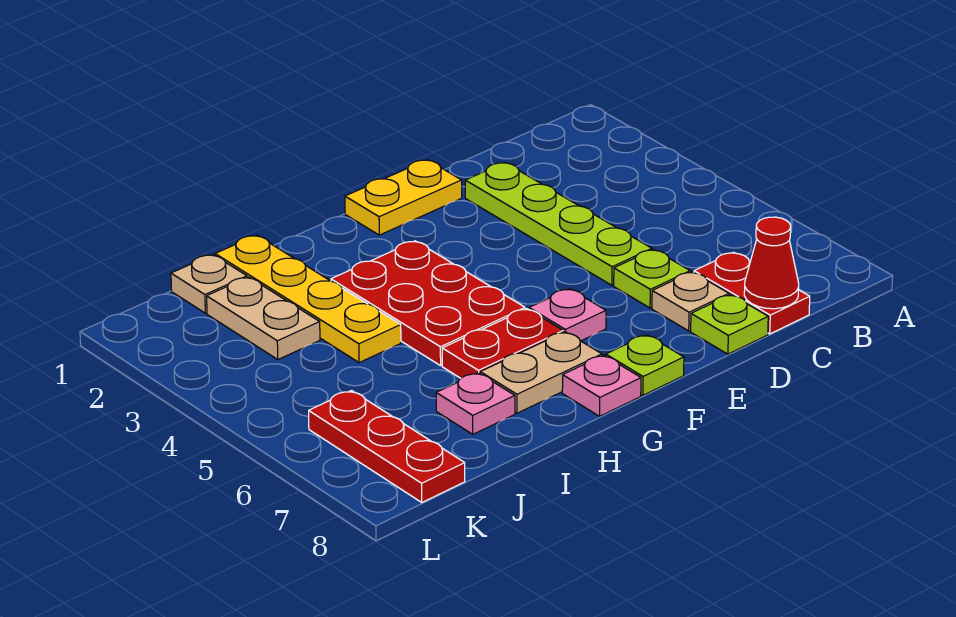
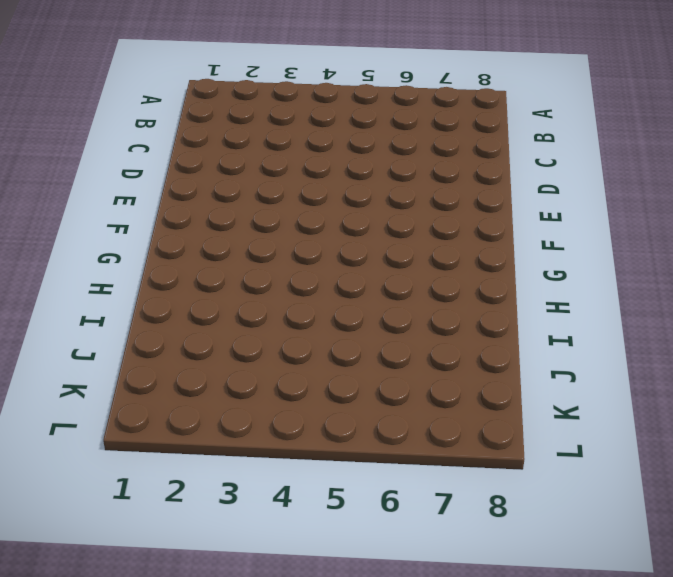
none -> red 1x2 plate [694,252,810,334]
none -> lime 1x4 plate [465,163,652,285]
none -> lime 1x1 plate [614,249,690,308]

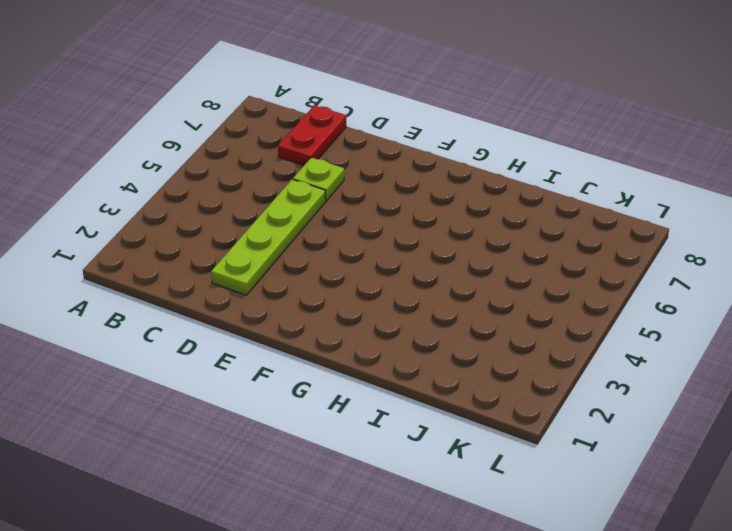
none -> tan 1x1 plate [652,272,729,331]
none -> lime 1x1 plate [691,295,768,354]
none -> yellow 1x2 plate [345,160,462,235]

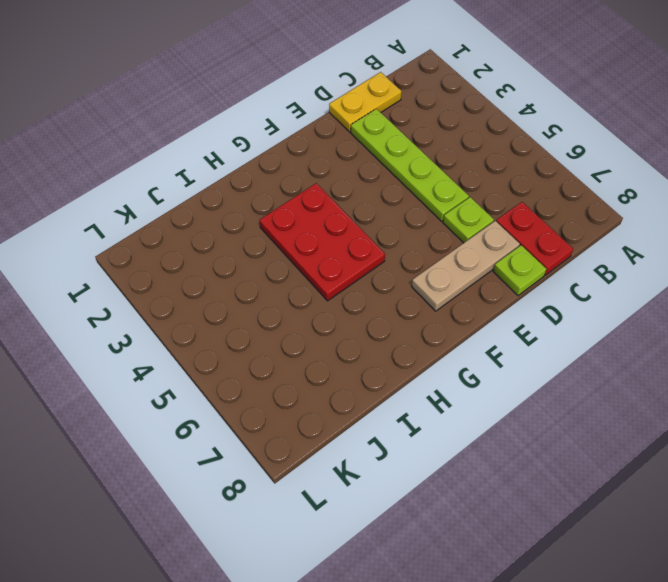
yellow 1x2 plate [329,72,402,132] -> yellow 1x2 plate moved to [345,160,462,235]
tan 1x3 plate [412,221,520,311] -> tan 1x1 plate [652,272,729,331]
none -> pink 1x1 plate [529,289,606,341]
none -> lime 1x1 plate [606,335,684,395]
none -> red 1x2 plate [442,309,563,378]

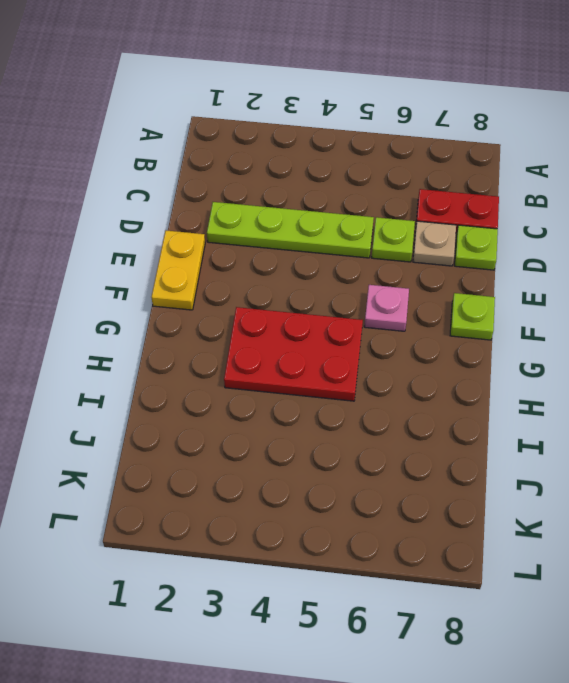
none -> red 1x2 plate [442,309,563,378]
none -> tan 1x2 plate [480,332,602,413]
none -> pink 1x1 plate [562,355,641,416]

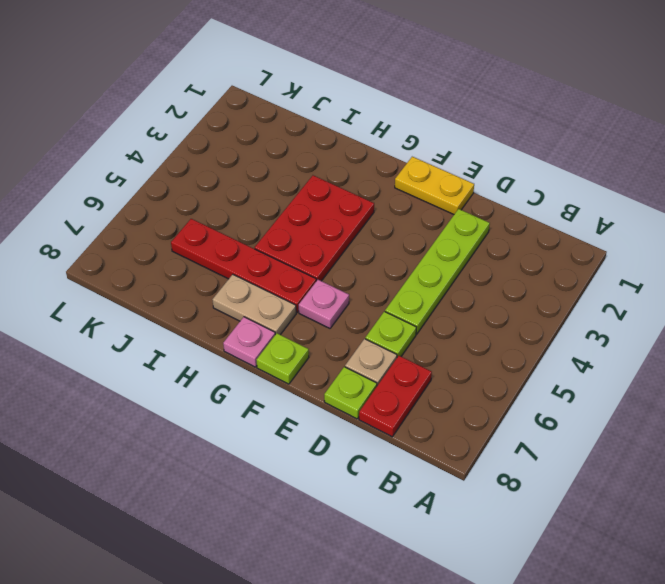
red 1x4 plate [171,219,316,312] -> red 1x2 plate [442,309,563,378]
none -> yellow 1x4 plate [215,235,401,363]
none -> pink 1x1 plate [436,373,515,434]
none -> tan 1x1 plate [171,255,247,313]

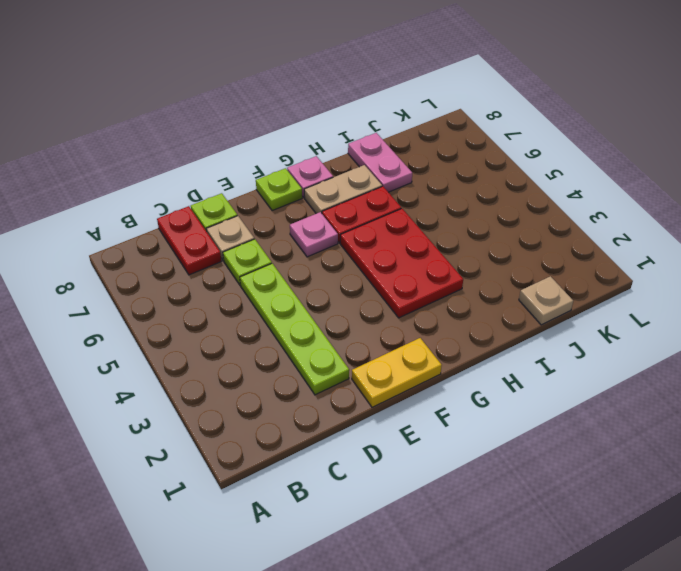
pink 1x2 plate [348,133,412,192] -> pink 1x1 plate [436,373,515,434]
none -> yellow 1x4 plate [215,235,401,363]
none -> tan 1x2 plate [207,277,320,359]
none -> red 1x3 plate [309,391,465,502]

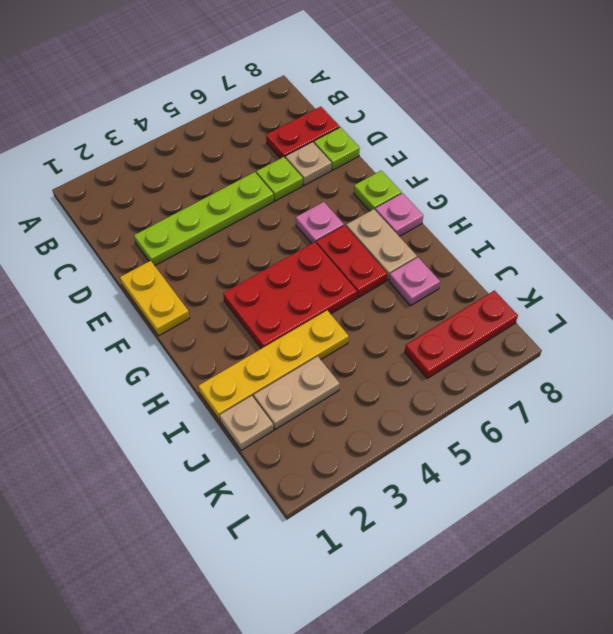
none -> red 1x1 cone [744,217,799,309]

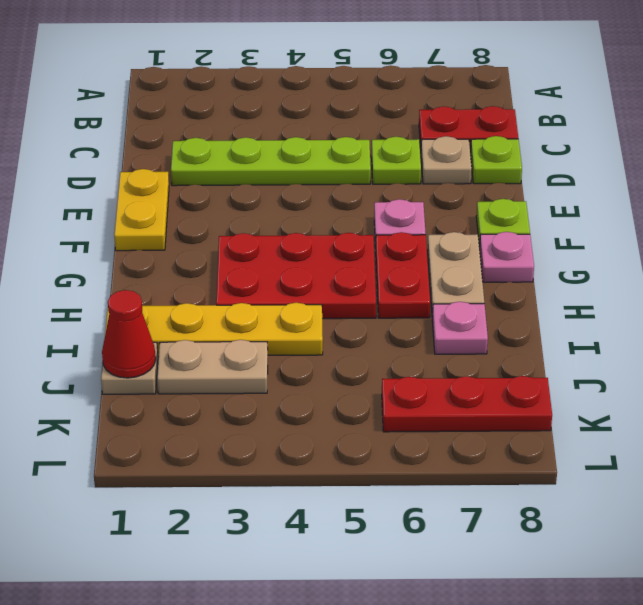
red 1x1 cone [102,290,156,378] -> red 1x1 cone moved to [744,217,799,309]

